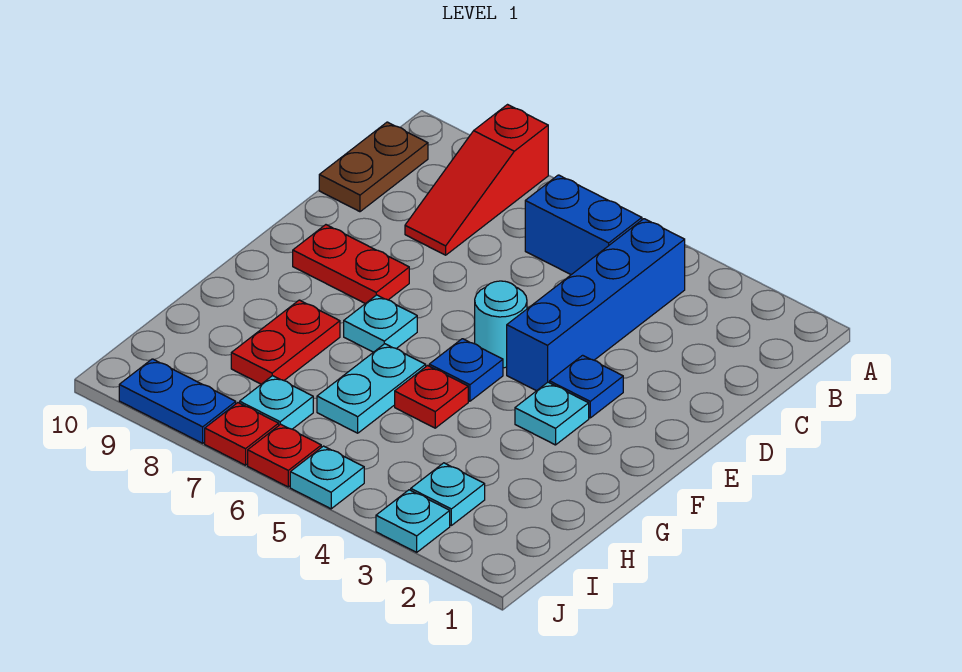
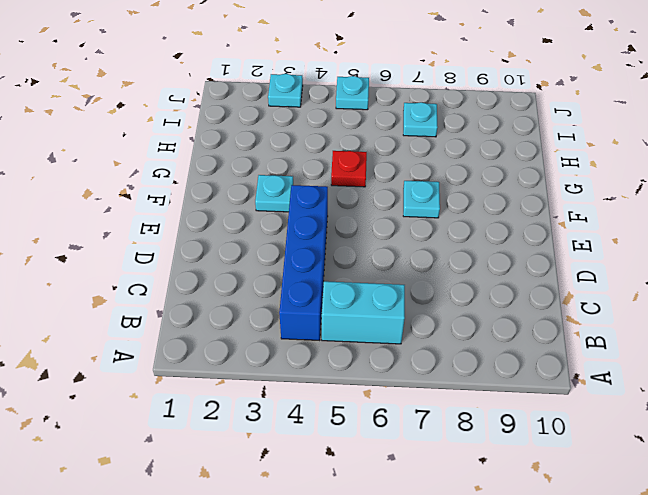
cyan 1x2 brick [322,281,405,344] -> blue 1x2 brick [525,175,642,275]
none -> red 1x3 slope [405,105,548,255]
none -> brown 1x2 plate [319,122,428,212]
none -> blue 1x1 plate [550,355,623,418]

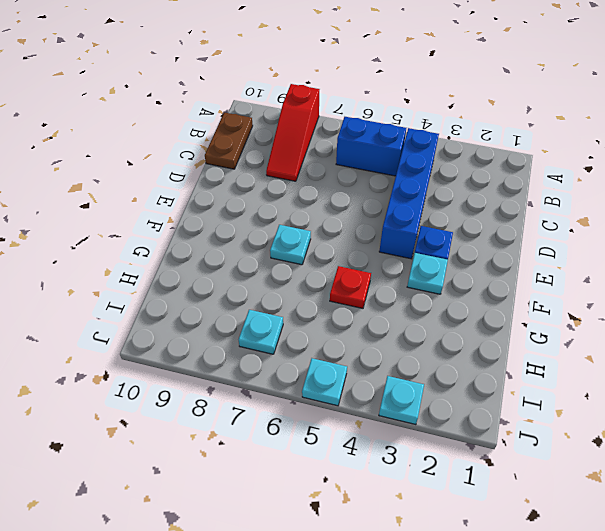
none -> cyan 1x1 round brick [475,281,527,368]
none -> red 1x2 plate [293,225,409,304]
none -> blue 1x1 plate [429,339,503,401]

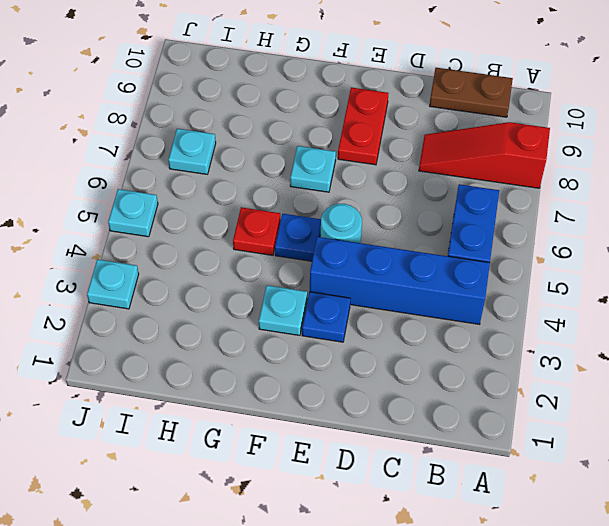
none -> cyan 1x2 plate [317,344,426,433]
none -> red 1x2 plate [231,300,340,384]
none -> cyan 1x1 plate [411,463,485,525]

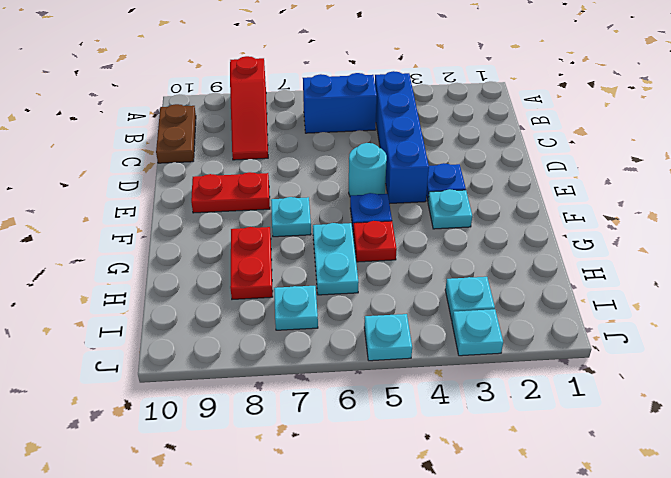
none -> red 1x1 plate [248,424,321,487]
none -> red 1x1 plate [205,403,279,465]
none -> blue 1x2 plate [119,359,236,443]

